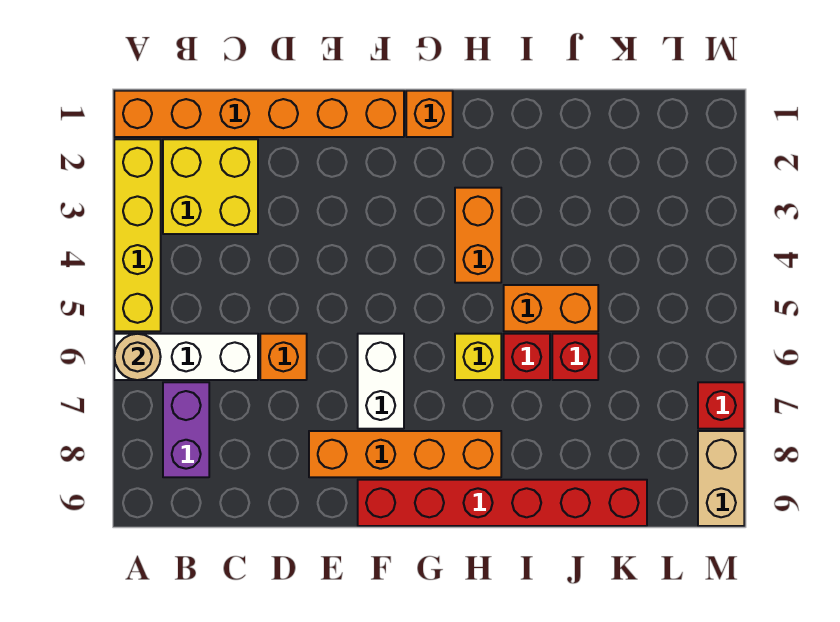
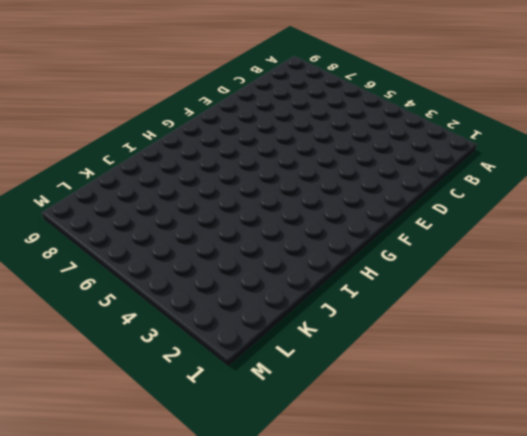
none -> orange 1x6 brick [114,91,404,137]
none -> yellow 1x4 brick [114,139,161,331]
none -> white 1x3 brick [114,334,258,380]

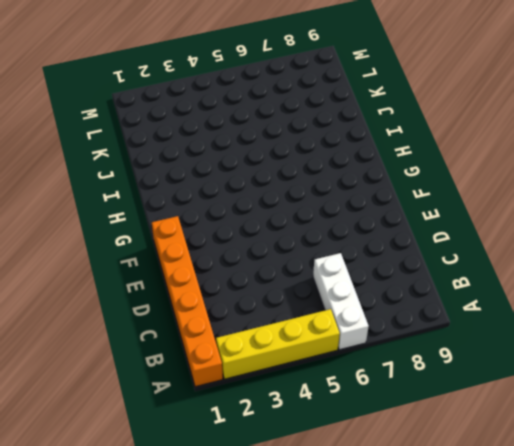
none -> yellow 2x2 brick [163,139,258,234]
none -> purple 1x2 brick [163,382,209,477]
none -> orange 1x1 brick [260,334,307,380]

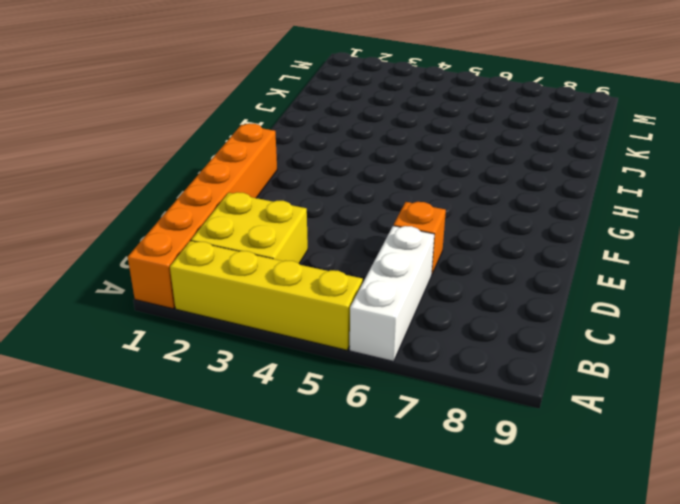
none -> purple 1x2 brick [163,382,209,477]
none -> orange 1x4 brick [309,431,501,477]
none -> white 1x2 brick [358,334,404,429]

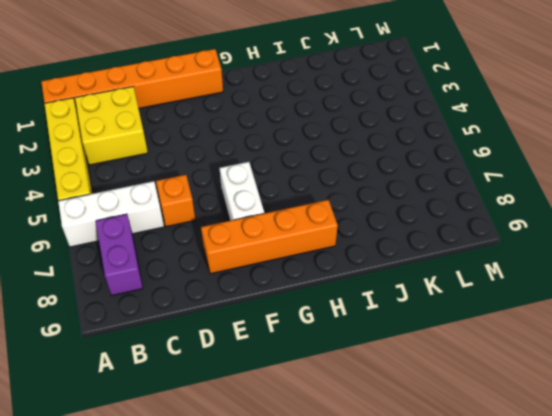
none -> red 1x6 brick [358,480,647,526]
none -> orange 1x1 brick [406,91,453,137]
none -> orange 1x2 brick [455,188,501,283]

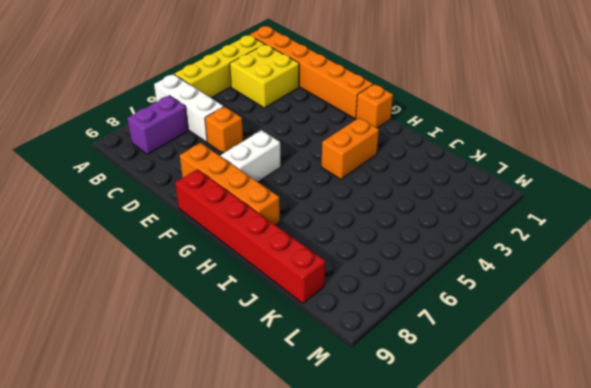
none -> yellow 1x1 brick [455,334,501,380]
none -> orange 1x2 brick [504,285,598,331]
none -> red 1x1 brick [504,334,550,380]

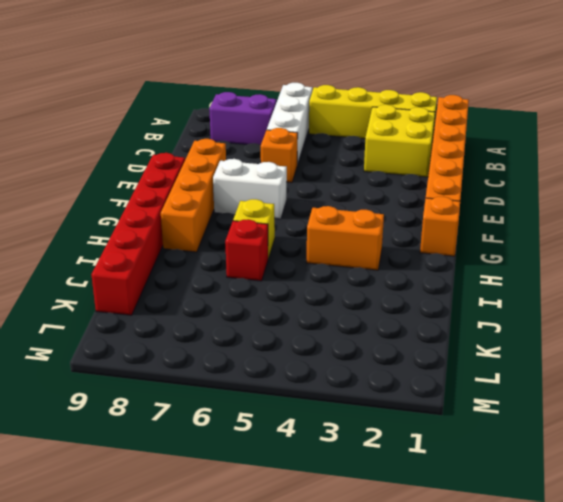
none -> orange 1x2 brick [504,285,598,331]
none -> red 1x1 brick [552,334,598,380]
none -> red 1x1 brick [698,382,744,429]

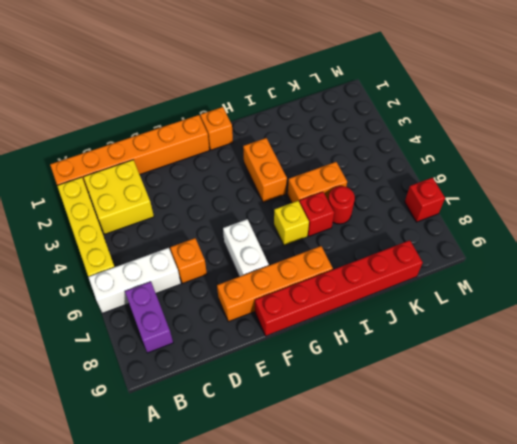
red 1x1 round brick [328,186,355,224] -> red 1x1 brick [552,334,598,380]
none -> tan 1x2 brick [698,431,744,526]
none -> tan 1x1 round brick [114,334,161,380]

